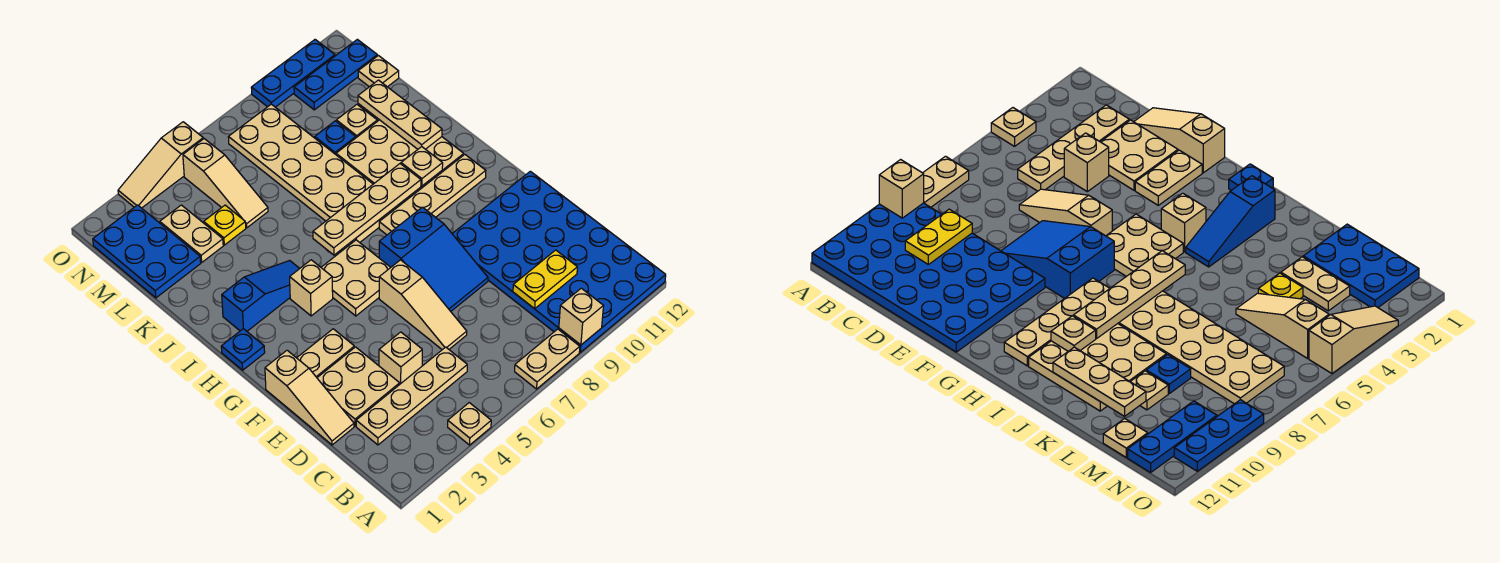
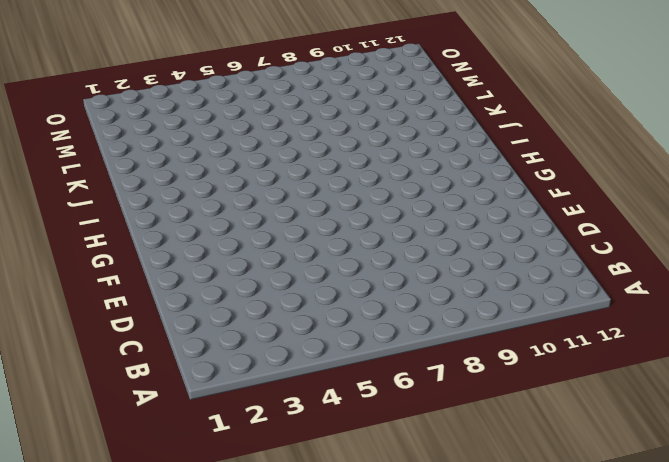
none -> tan 1x1 plate [448,403,491,445]
none -> tan 1x2 plate [515,329,580,389]
none -> blue 4x6 plate [452,171,666,352]
none -> tan 1x4 plate [356,347,467,445]

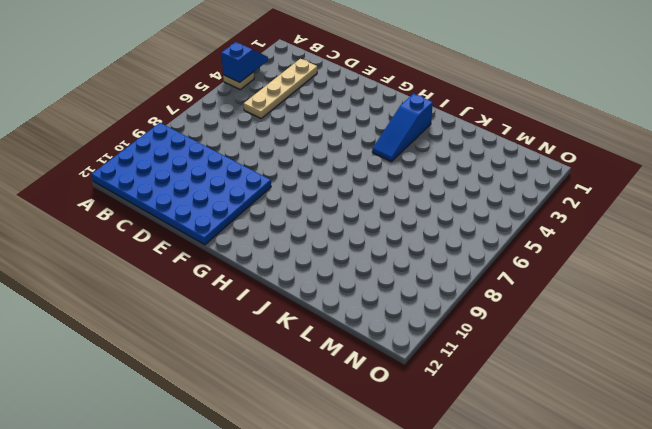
blue 1x2 slope [221,42,268,82] -> none
none -> tan 1x2 plate [515,329,580,389]
none -> tan 1x3 slope [265,350,354,445]
none -> tan 2x2 plate [317,347,400,426]
none -> tan 1x1 brick [379,332,422,384]

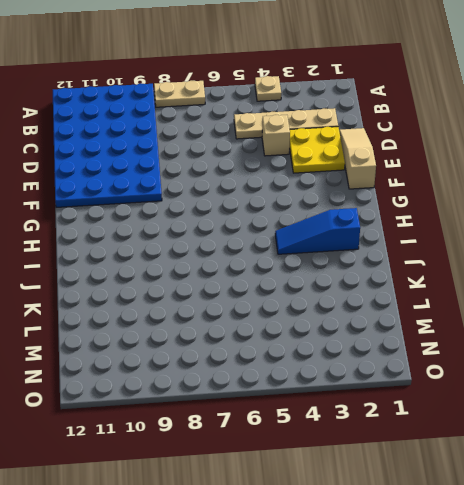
yellow 2x2 plate [290,127,345,173] -> tan 2x2 plate [317,347,400,426]
none -> tan 1x3 slope [379,260,467,350]
none -> blue 2x3 slope [379,207,488,311]
none -> tan 1x2 plate [297,329,354,377]
none -> tan 2x2 plate [321,240,391,316]

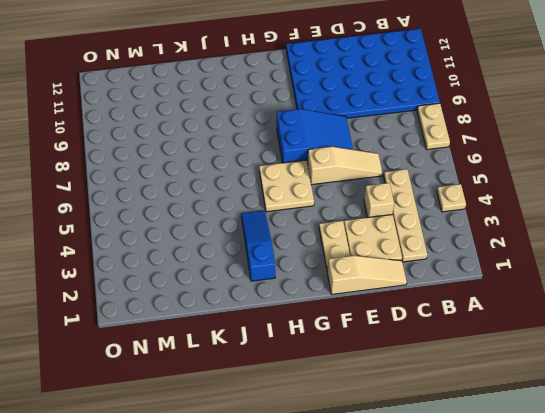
none -> blue 1x1 plate [221,329,265,370]
none -> tan 1x1 brick [290,260,333,316]
none -> tan 1x4 plate [379,155,486,235]
none -> tan 2x6 plate [228,104,399,243]

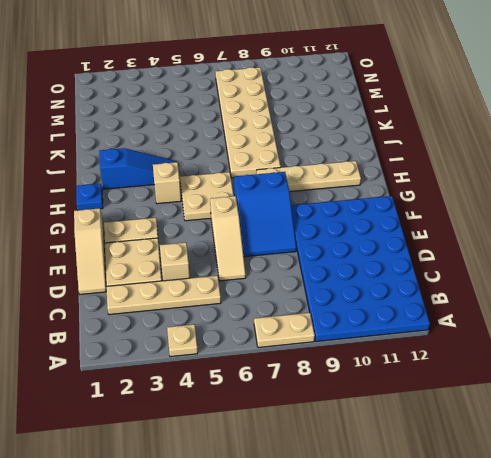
none -> tan 3x3 plate [336,120,464,206]
none -> blue 2x3 plate [93,205,201,298]
none -> tan 1x2 plate [160,205,223,262]
none -> yellow 1x1 plate [204,205,246,245]

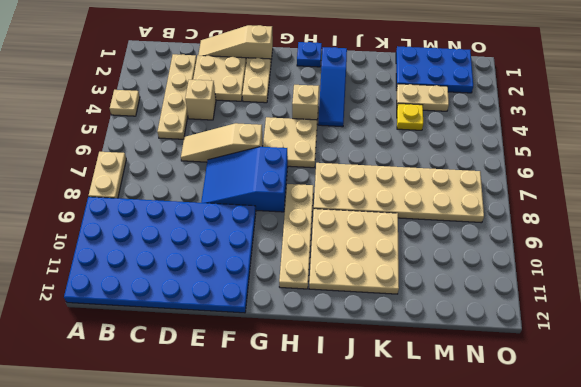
none -> tan 1x3 slope [183,139,268,228]
none -> blue 1x1 plate [315,121,356,154]
none -> tan 1x1 plate [336,105,377,138]
none -> tan 1x1 plate [358,56,399,87]

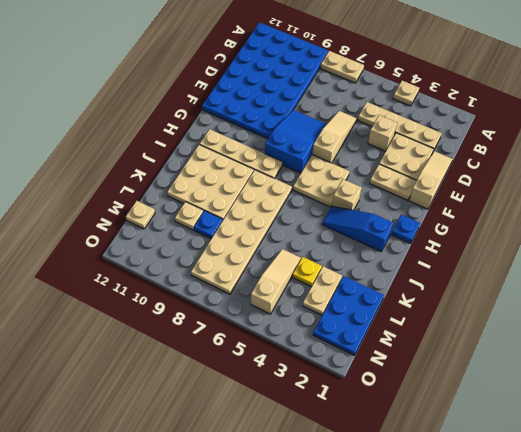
none -> blue 1x3 plate [294,39,377,110]
none -> tan 1x3 slope [118,122,203,208]
none -> blue 1x3 plate [251,40,335,107]
none -> tan 1x1 brick [559,288,603,345]

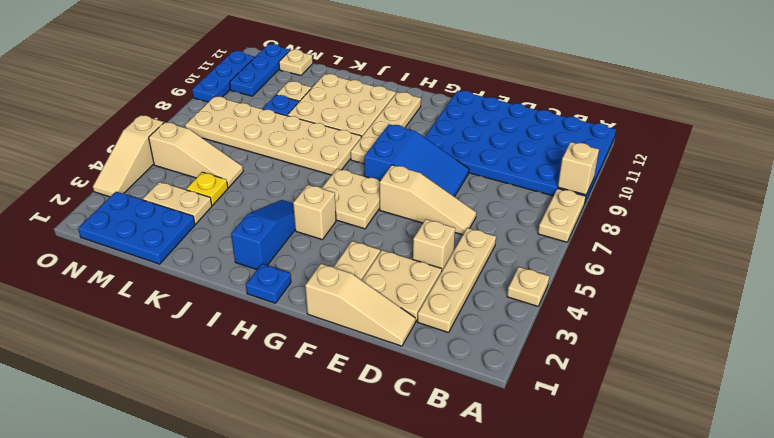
none -> yellow 1x2 plate [513,250,577,309]
none -> tan 1x4 plate [313,164,421,255]
none -> tan 1x1 plate [401,147,443,186]
none -> tan 1x3 plate [358,80,442,149]

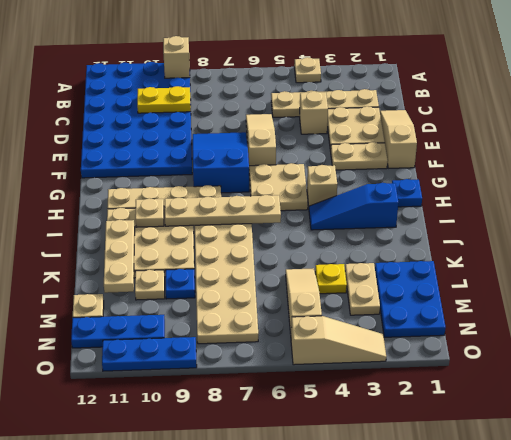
none -> tan 1x2 plate [515,329,580,389]

